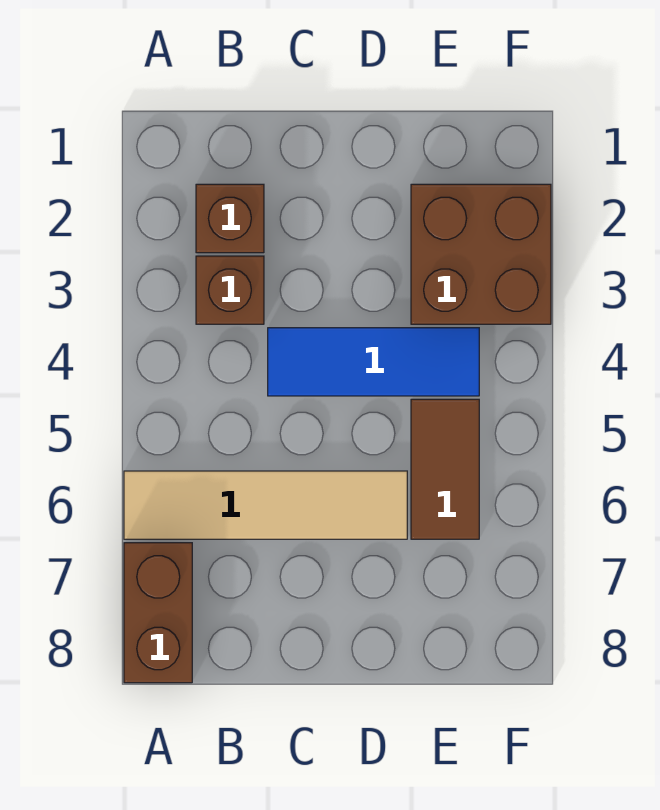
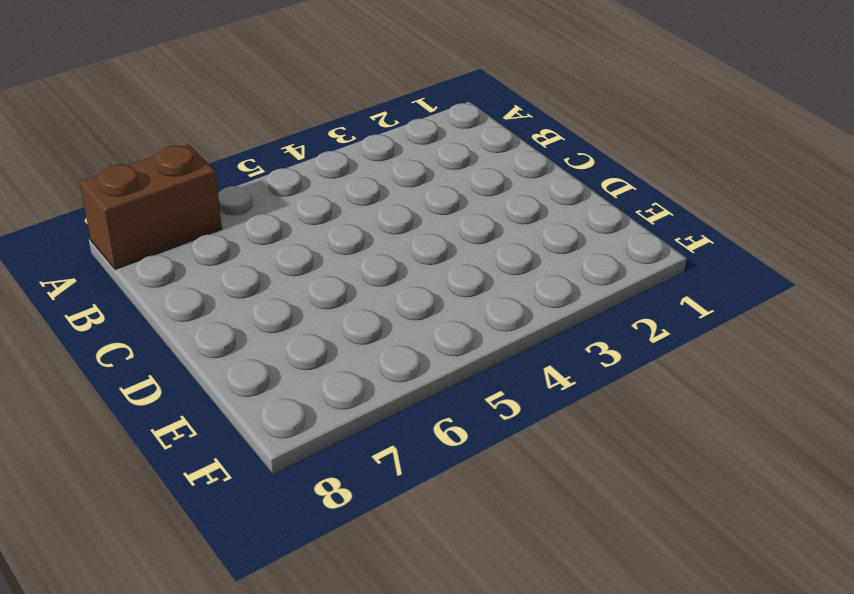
none -> tan 1x4 tile [124,471,407,539]
none -> brown 1x1 brick [196,184,264,253]

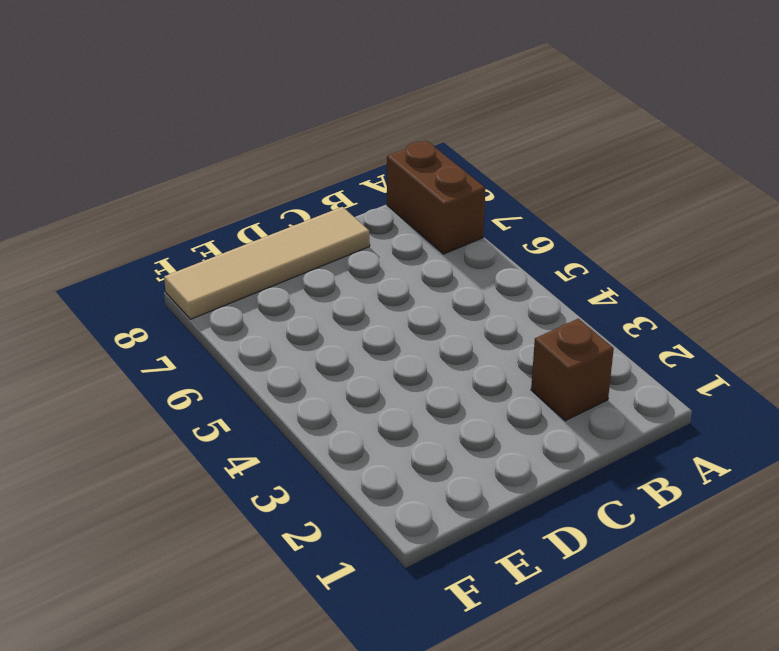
tan 1x4 tile [164,207,370,319] -> tan 1x4 tile moved to [124,471,407,539]
none -> brown 1x1 brick [196,256,264,324]
none -> blue 1x3 tile [268,328,479,396]

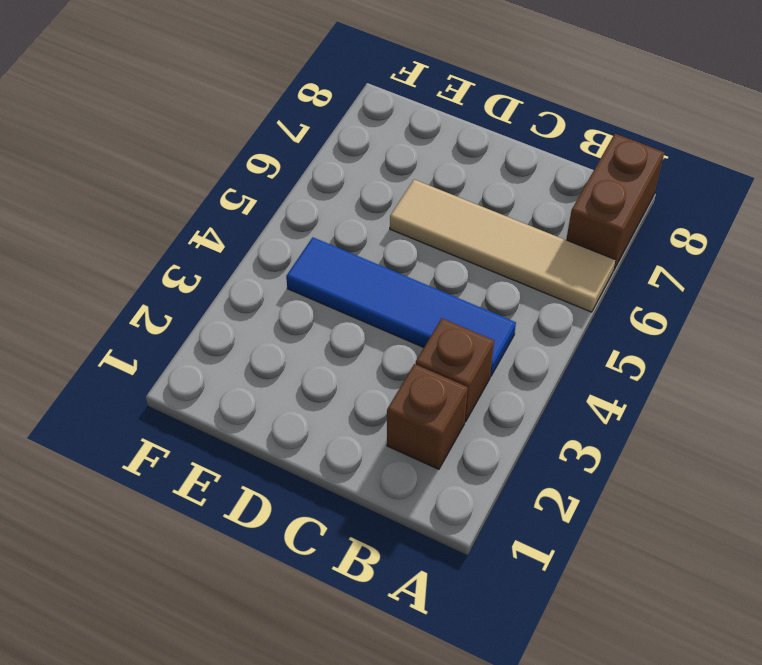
blue 1x4 tile [286,237,516,376] -> blue 1x3 tile [268,328,479,396]
none -> brown 2x2 brick [411,184,551,324]
none -> brown 1x2 tile [411,399,479,539]

